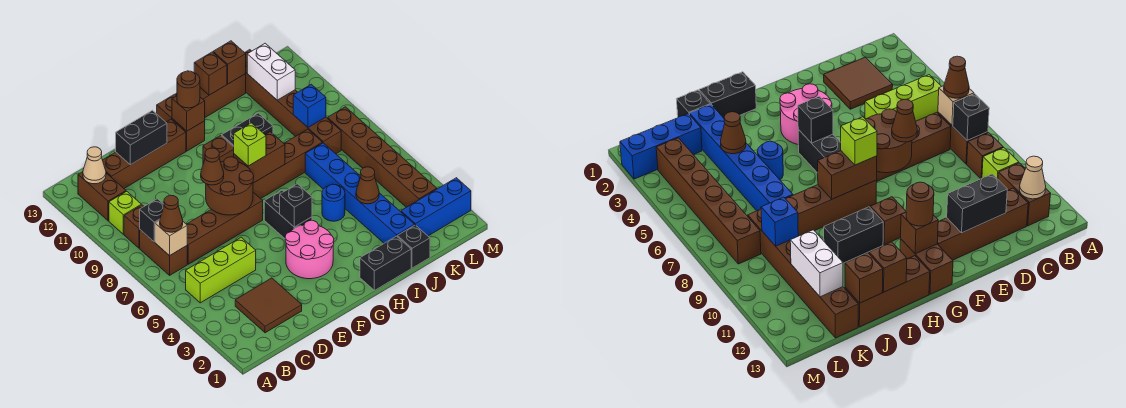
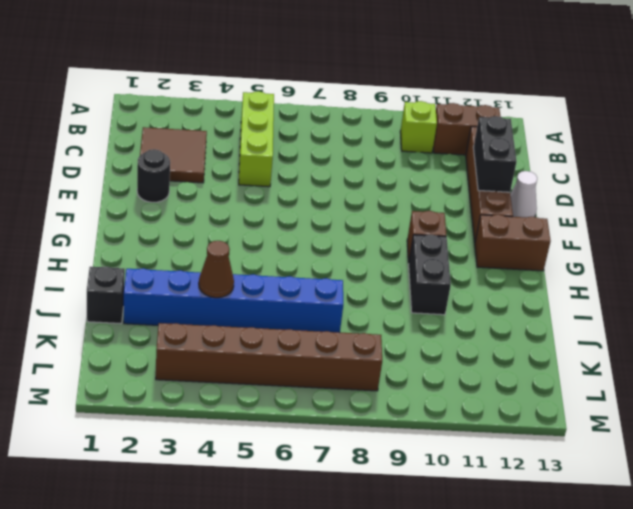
black 1x1 round brick [137,149,170,202] -> none
white 1x1 cone [510,171,537,218] -> none
none -> brown 1x2 brick [140,230,187,275]
none -> brown 1x1 brick [124,205,144,248]
none -> brown 1x4 brick [187,192,263,264]
none -> pink 2x2 round brick [285,220,334,279]

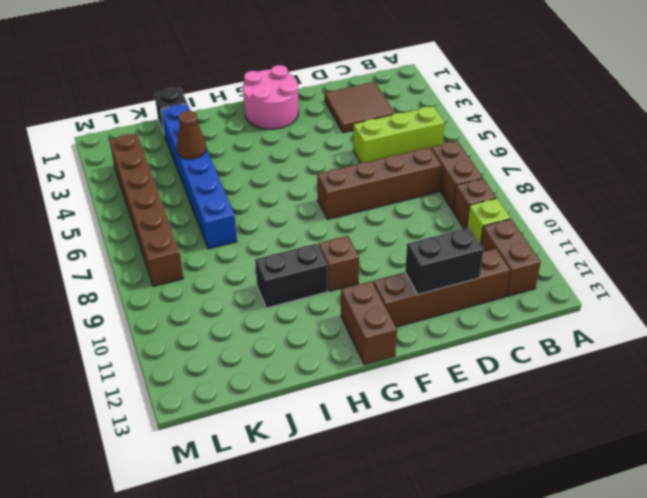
pink 2x2 round brick [243,65,299,129] -> pink 2x2 round brick moved to [285,220,334,279]
none -> black 1x2 brick [264,190,312,238]
none -> brown 1x4 brick [253,129,322,199]
none -> black 1x2 brick [360,236,411,290]
none -> brown 1x3 brick [176,74,246,117]

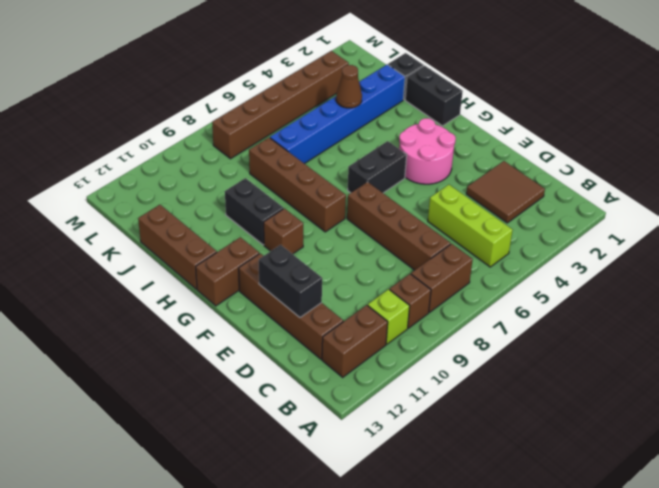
none -> blue 1x1 round brick [322,184,345,221]
none -> blue 1x3 brick [401,178,471,236]
none -> brown 1x6 brick [245,50,341,154]
none -> tan 1x1 brick [155,220,187,256]

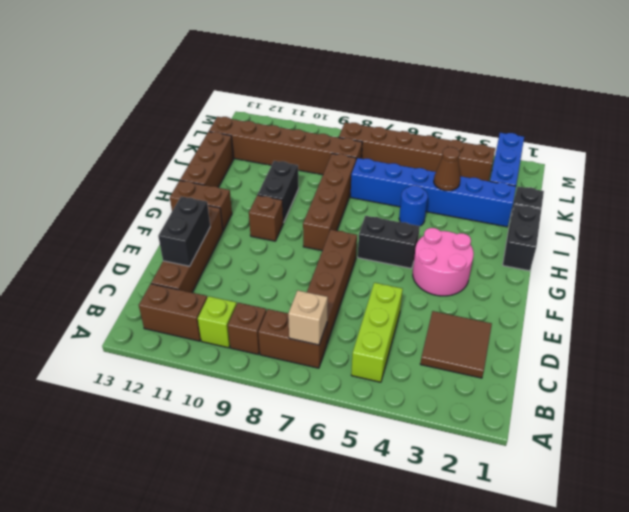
none -> black 1x1 brick [140,199,164,242]
none -> tan 1x1 cone [83,147,106,184]
none -> brown 2x2 round brick [206,157,254,215]
none -> black 1x1 brick [280,184,312,227]

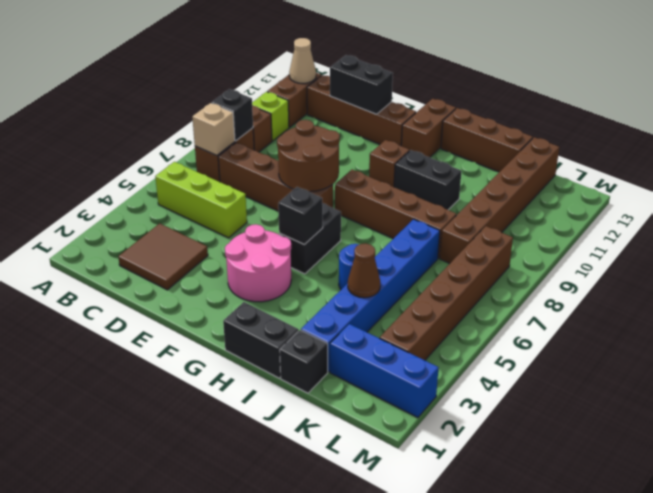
none -> brown 1x2 brick [234,132,285,183]
none -> brown 1x1 brick [172,96,205,131]
none -> brown 1x1 brick [194,52,227,95]
none -> brown 1x1 brick [213,41,246,84]

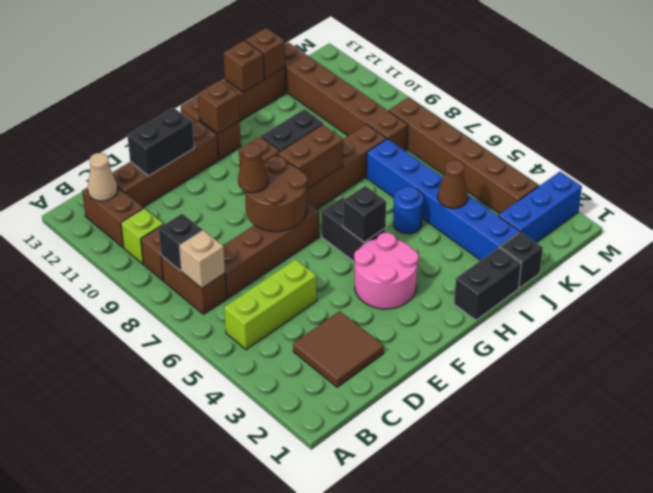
none -> blue 1x1 brick [293,84,326,127]
none -> white 1x2 brick [247,43,295,100]
none -> brown 1x1 cone [160,195,183,232]
none -> lime 1x1 brick [234,123,266,166]

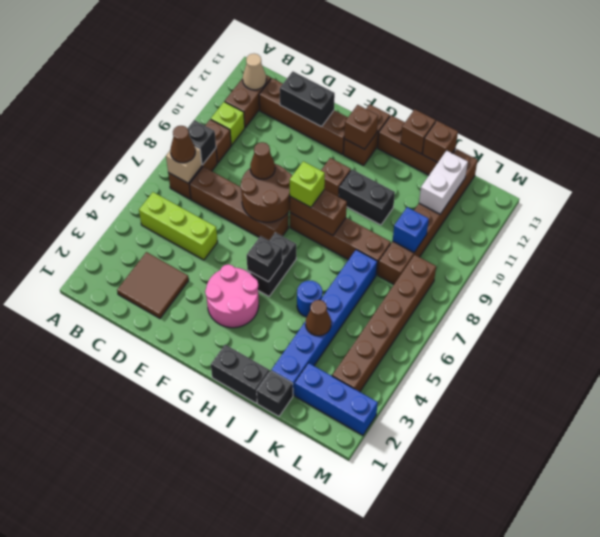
none -> brown 1x1 round brick [177,71,200,108]

